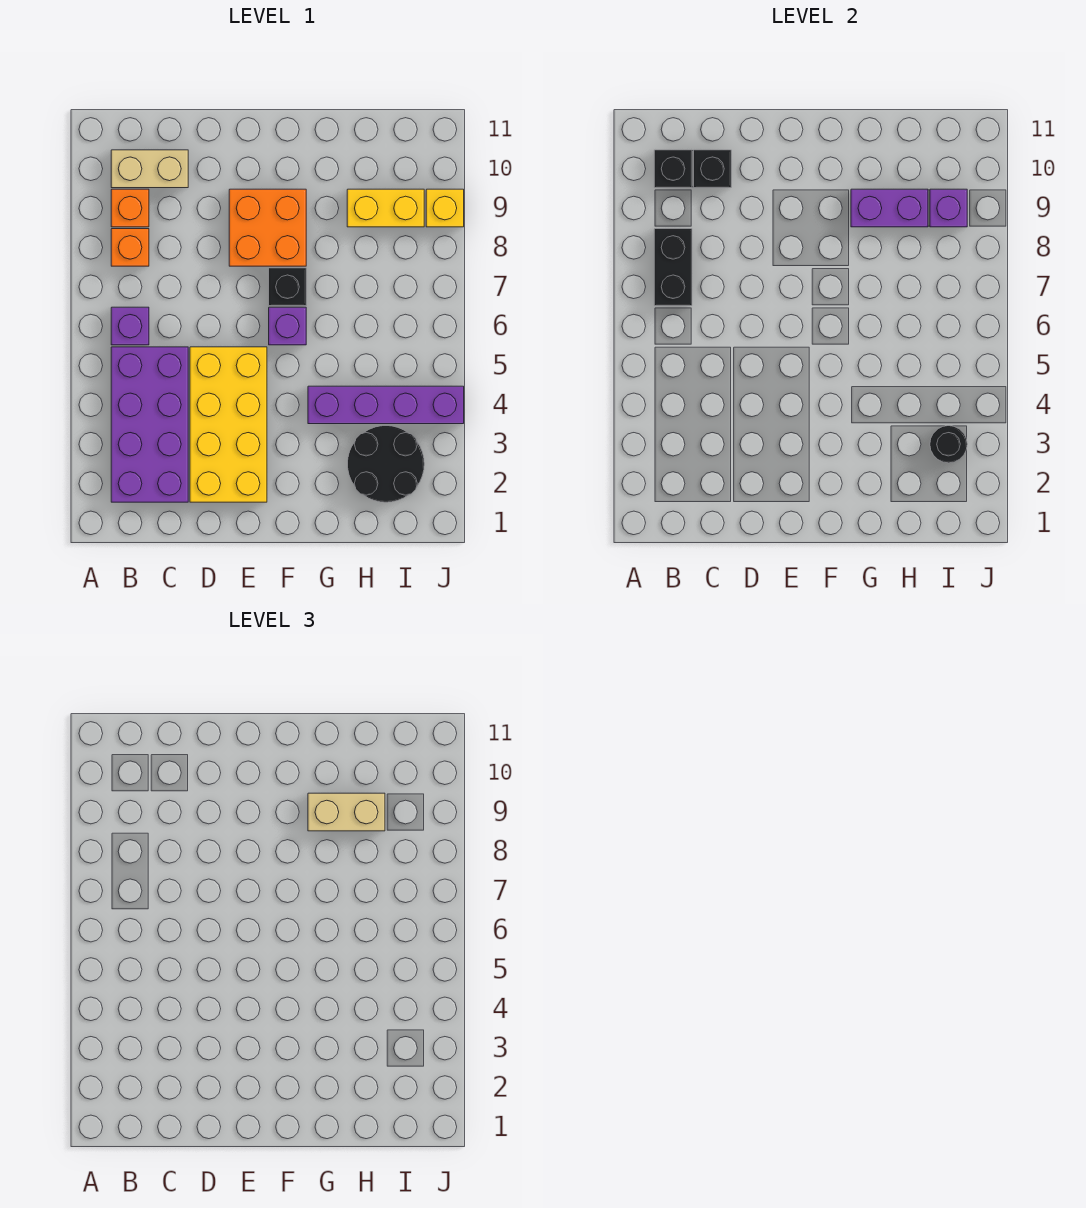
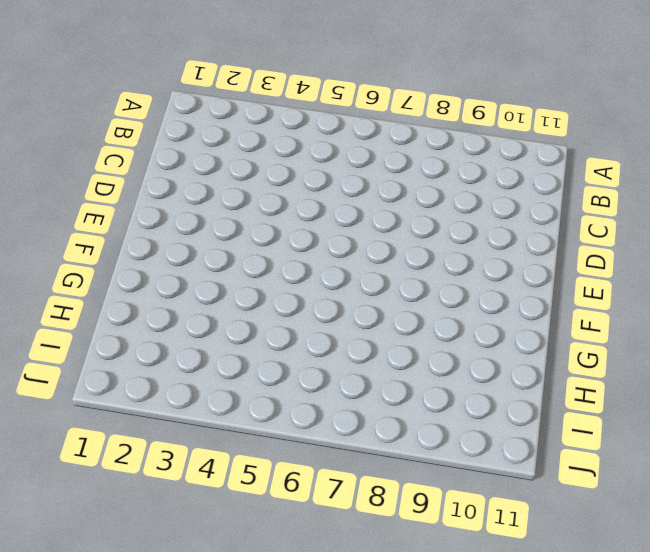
none -> purple 2x4 brick [111,347,188,502]
none -> purple 1x1 brick [111,307,149,345]
none -> orange 1x1 brick [111,229,149,266]

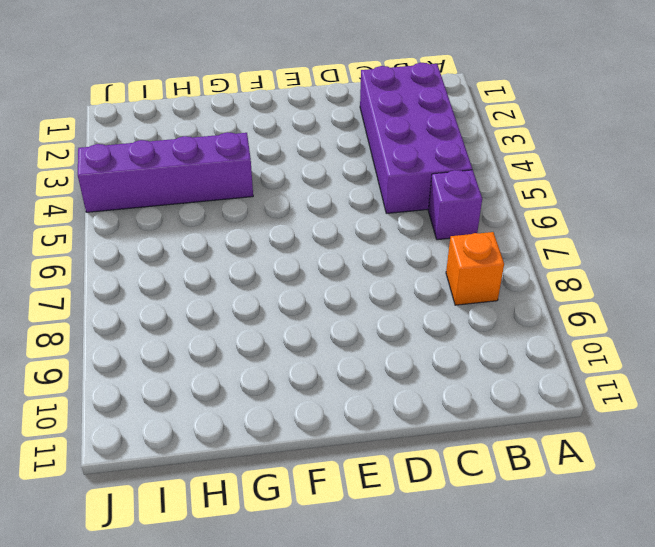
none -> orange 1x1 brick [111,189,149,227]
none -> tan 1x2 brick [111,150,188,188]
none -> yellow 2x4 brick [190,347,267,502]

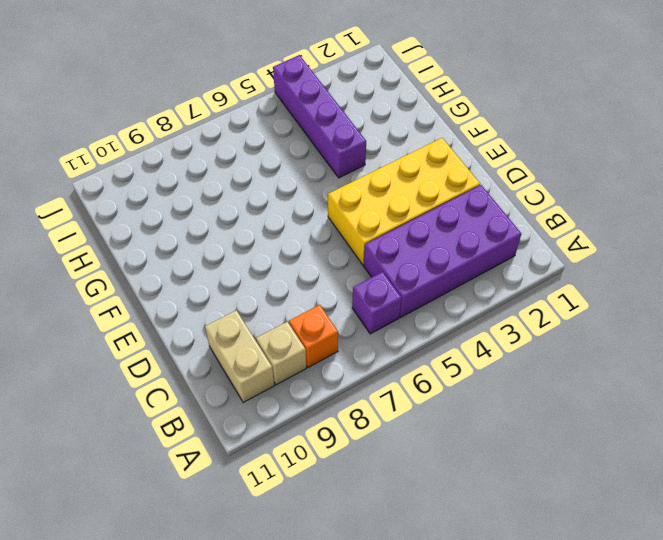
tan 1x1 brick [256,322,306,385] -> orange 1x1 brick [111,189,149,227]
none -> orange 2x2 brick [229,189,306,266]
none -> purple 1x1 brick [269,307,306,345]
none -> black 1x1 brick [269,268,306,306]

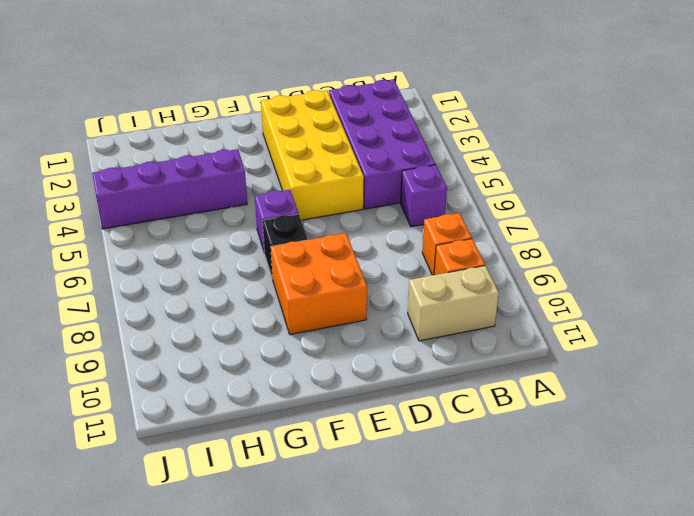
none -> black 2x2 round brick [348,426,424,502]
none -> yellow 1x2 brick [347,189,424,227]
none -> yellow 1x1 brick [426,189,464,227]

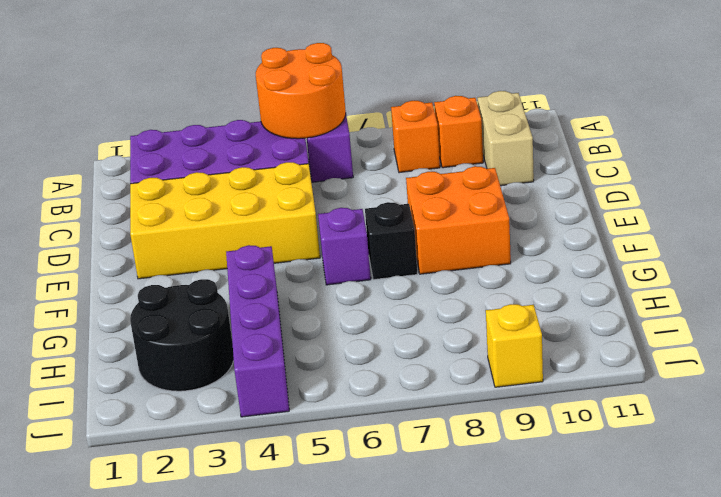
orange 2x2 round brick [256,43,346,139] -> none
none -> yellow 1x2 brick [347,189,424,227]
none -> black 1x2 brick [654,229,692,306]
none -> black 1x1 brick [654,150,692,188]

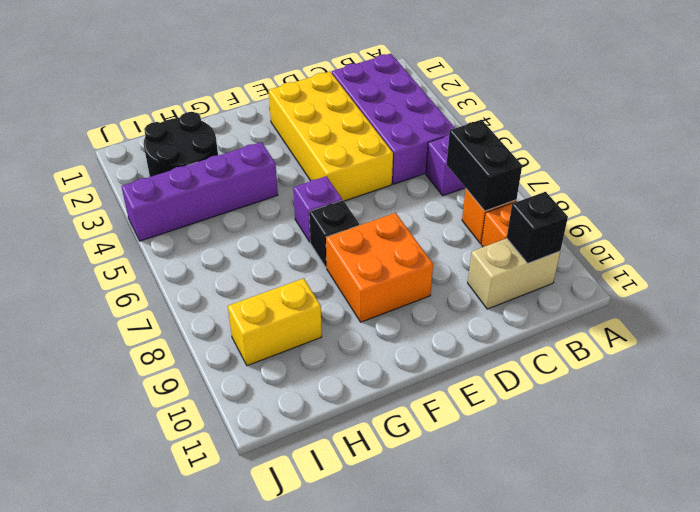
none -> yellow 1x1 brick [426,189,464,227]
none -> black 1x1 brick [694,150,731,188]
none -> purple 1x2 brick [851,189,928,227]

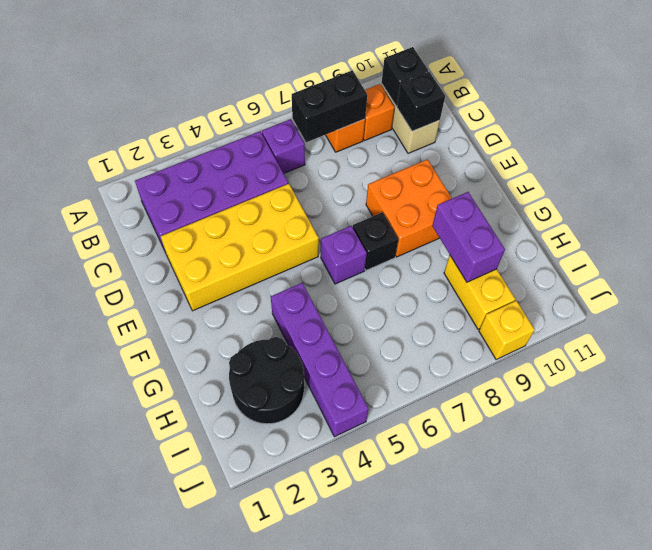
none -> black 1x1 round brick [930,426,967,463]
none -> purple 1x1 brick [930,189,967,227]
none -> tan 1x2 brick [308,793,385,831]

